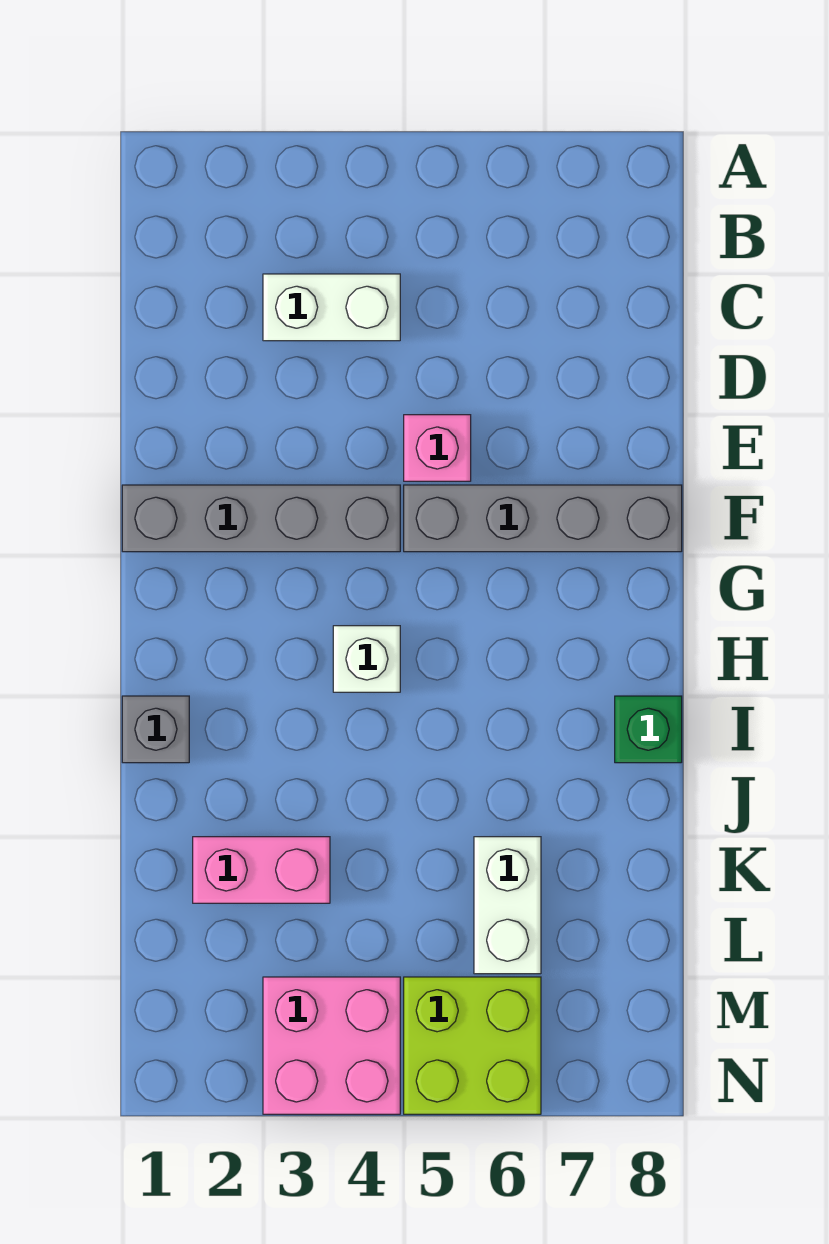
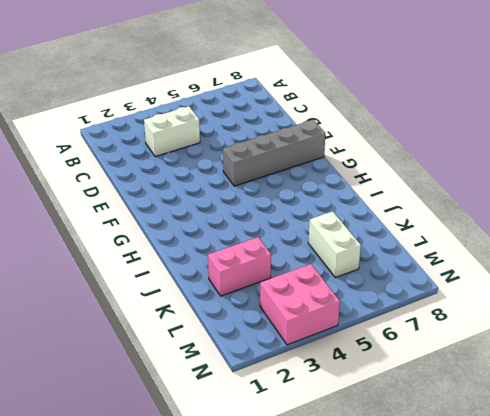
none -> pink 1x1 brick [404,415,471,481]
none -> grey 1x4 brick [122,485,400,552]

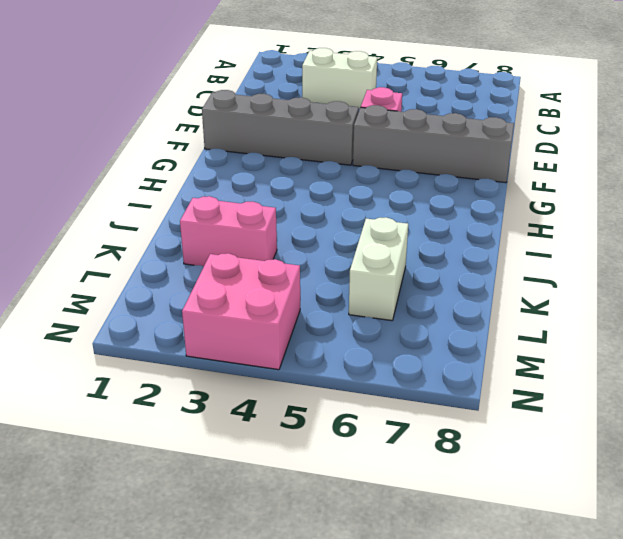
none -> white 1x1 brick [333,626,400,692]
none -> grey 1x1 brick [122,696,189,763]

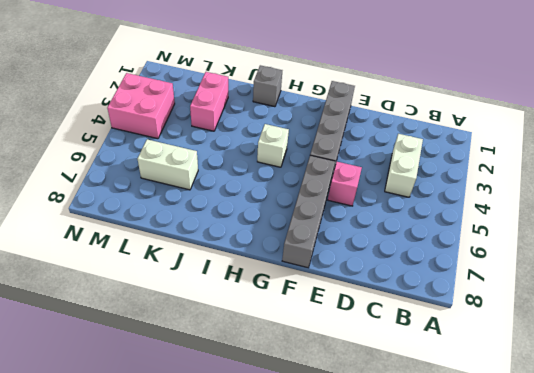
none -> green 1x1 brick [615,696,682,763]
none -> lime 2x2 brick [404,977,541,1114]

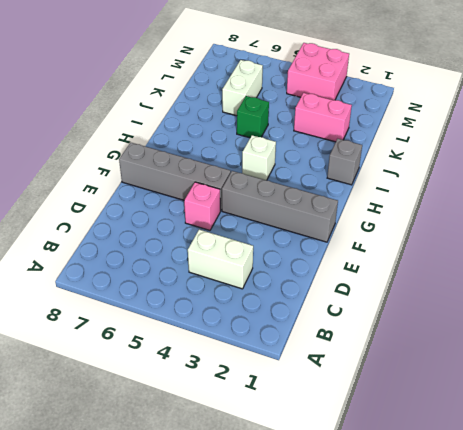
green 1x1 brick [237,96,269,138] -> green 1x1 brick moved to [615,696,682,763]
none -> lime 2x2 brick [404,977,541,1114]

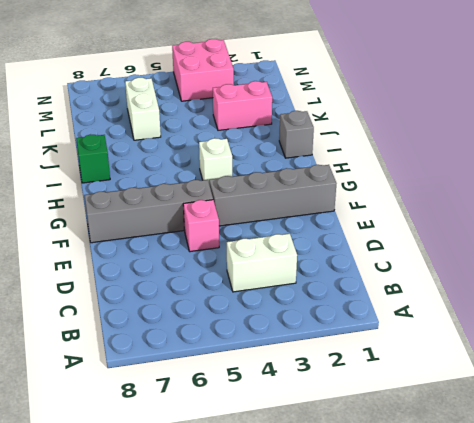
none -> lime 2x2 brick [404,977,541,1114]

